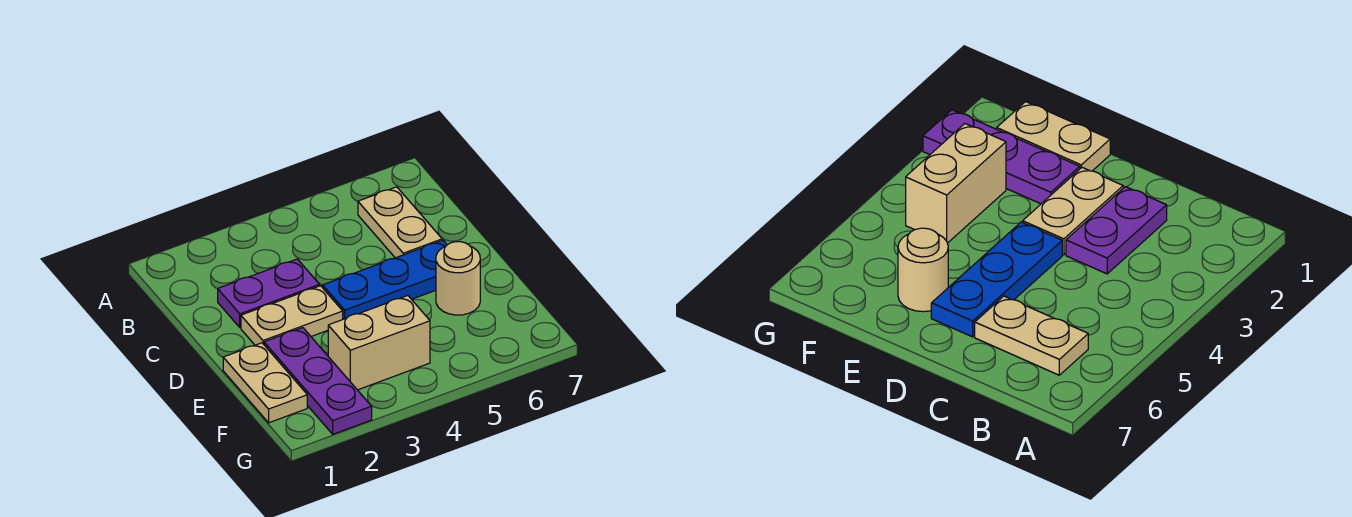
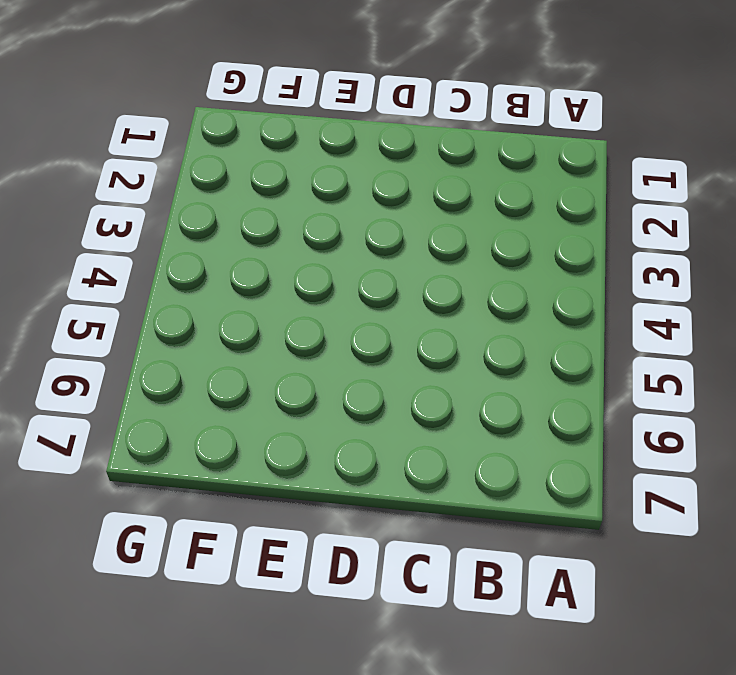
none -> tan 1x2 plate [358,187,442,258]
none -> purple 1x2 plate [218,259,320,327]

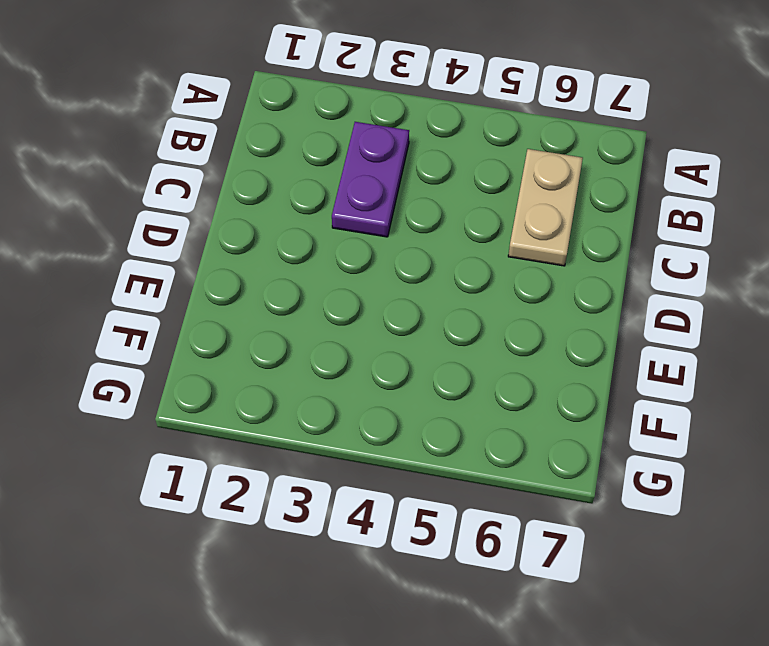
purple 1x2 plate [332,122,409,237] -> purple 1x2 plate turned to [218,259,320,327]
none -> tan 1x2 plate [241,286,343,345]
none -> blue 1x3 plate [323,240,447,319]

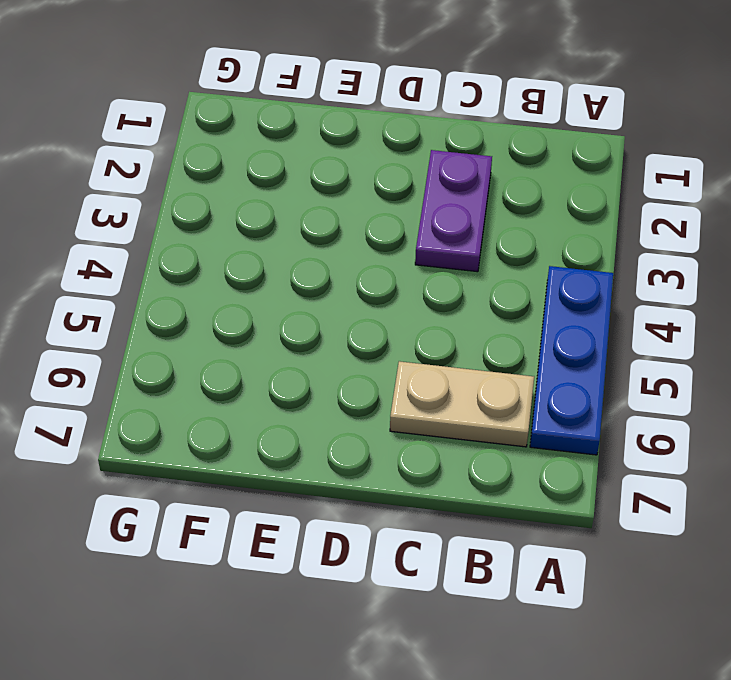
blue 1x3 plate [530,266,613,455] -> blue 1x3 plate moved to [323,240,447,319]
none -> tan 1x2 plate [241,286,343,345]
none -> tan 1x2 plate [223,343,307,423]

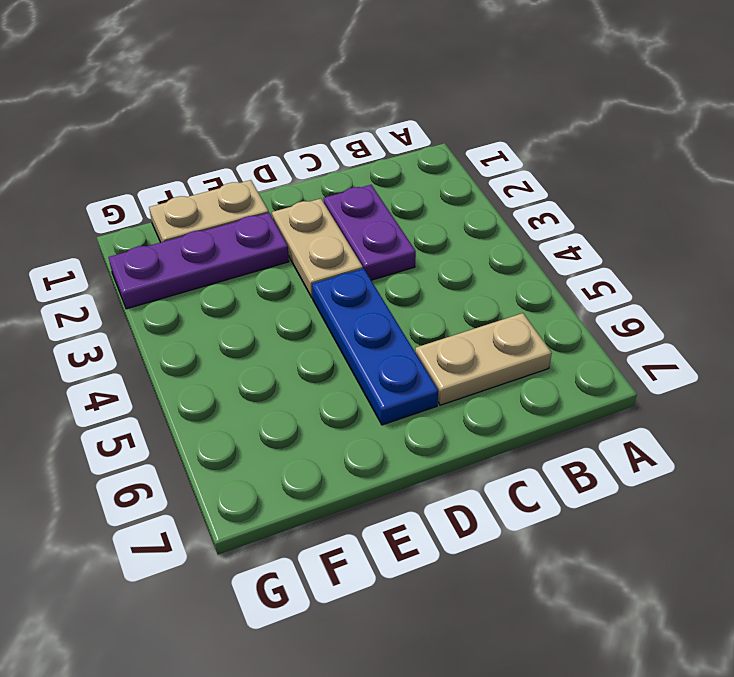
none -> tan 1x1 round brick [436,242,480,315]
none -> tan 1x2 brick [328,296,430,390]

